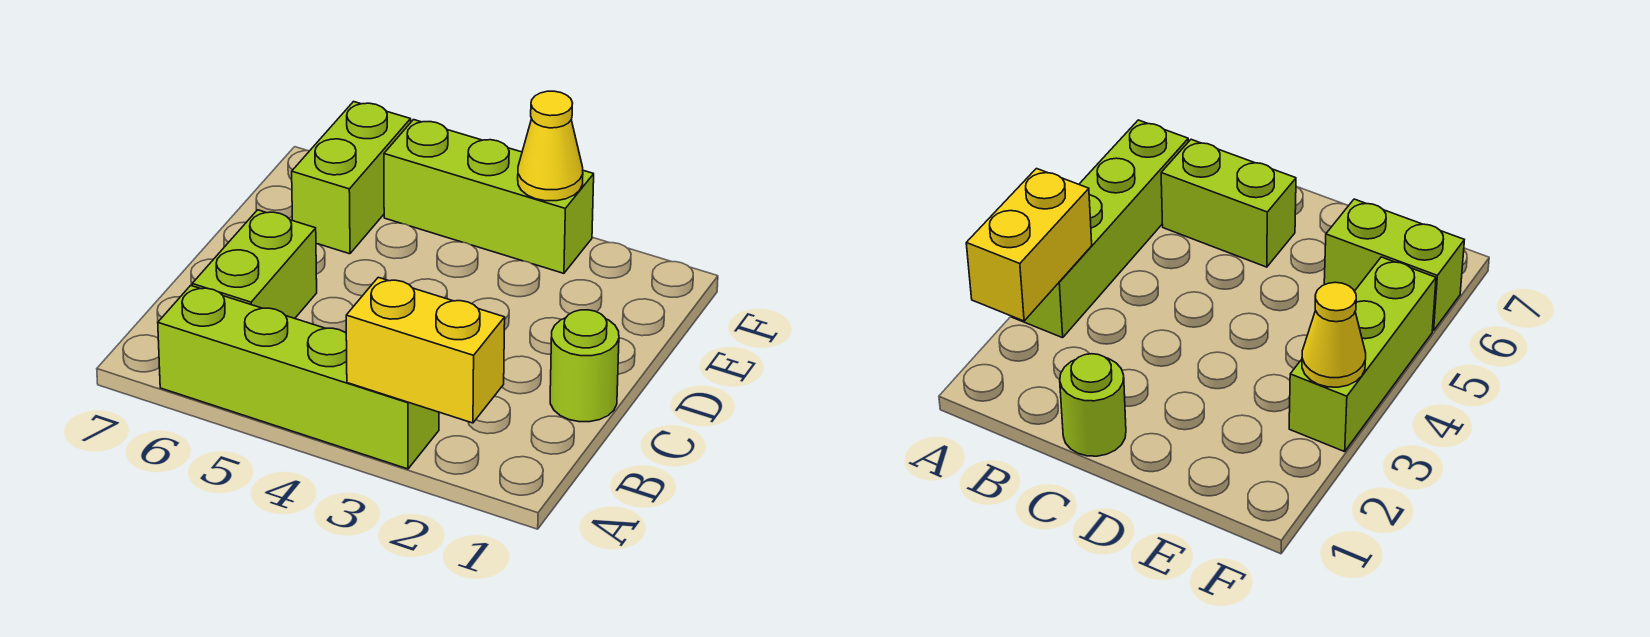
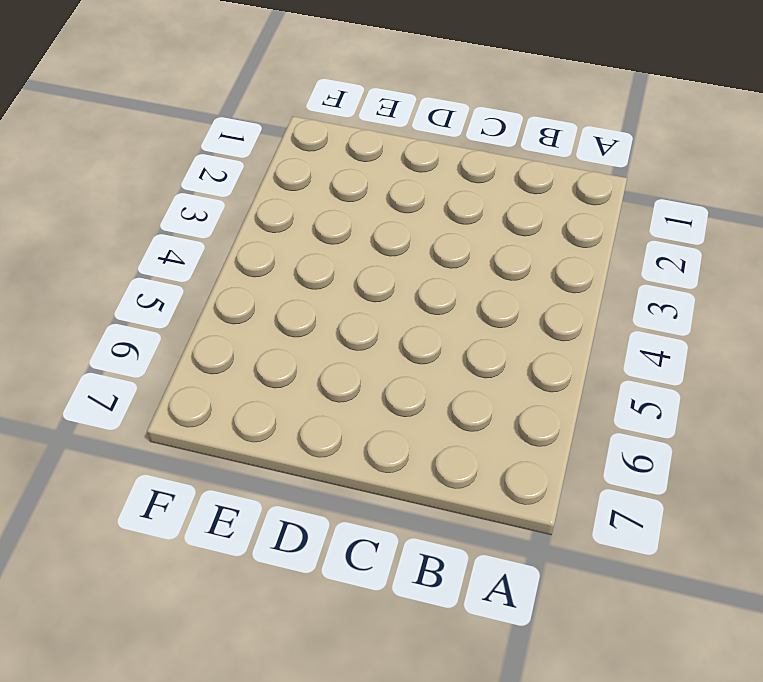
none -> lime 1x4 brick [158,285,439,469]
none -> lime 1x2 brick [192,210,317,318]

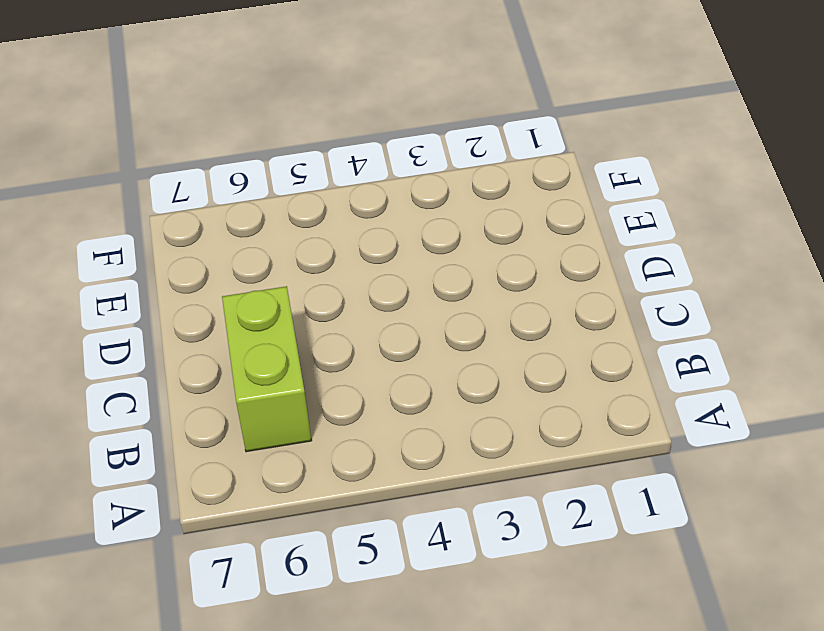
none -> lime 1x4 brick [158,285,439,469]
none -> lime 1x1 round brick [550,310,619,422]

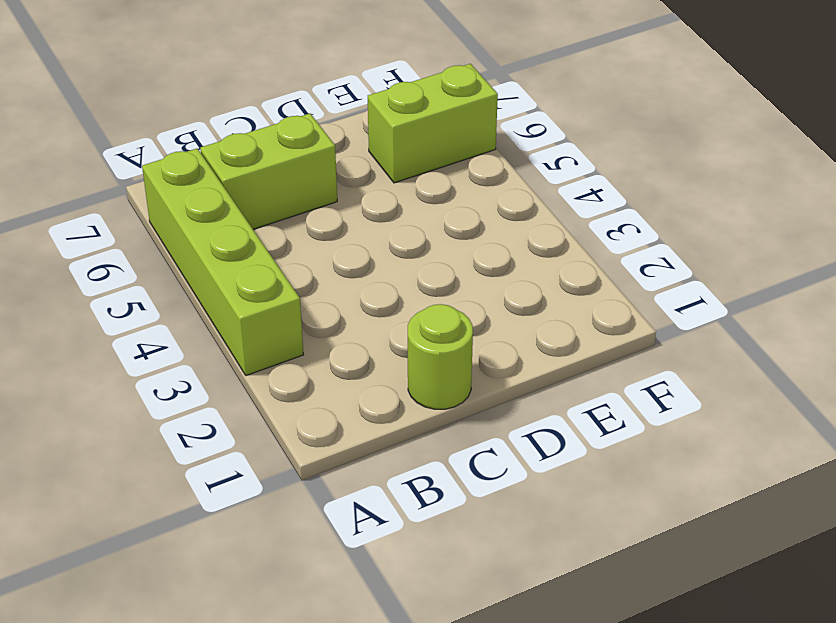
none -> lime 1x3 brick [384,120,594,273]
none -> yellow 1x2 brick [346,277,505,423]

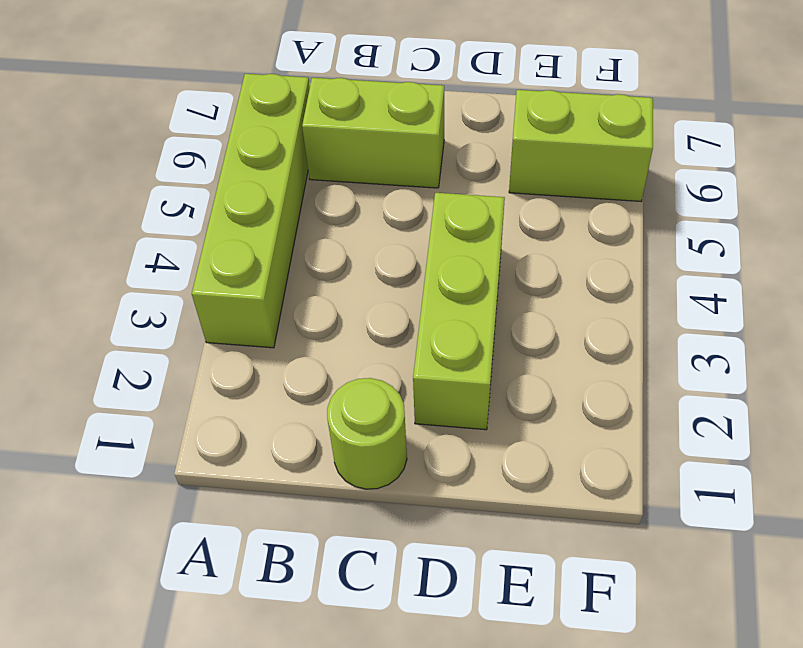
lime 1x3 brick [413,193,505,430] -> lime 1x3 brick moved to [384,120,594,273]
none -> yellow 1x2 brick [346,277,505,423]
none -> yellow 1x1 cone [518,91,583,201]

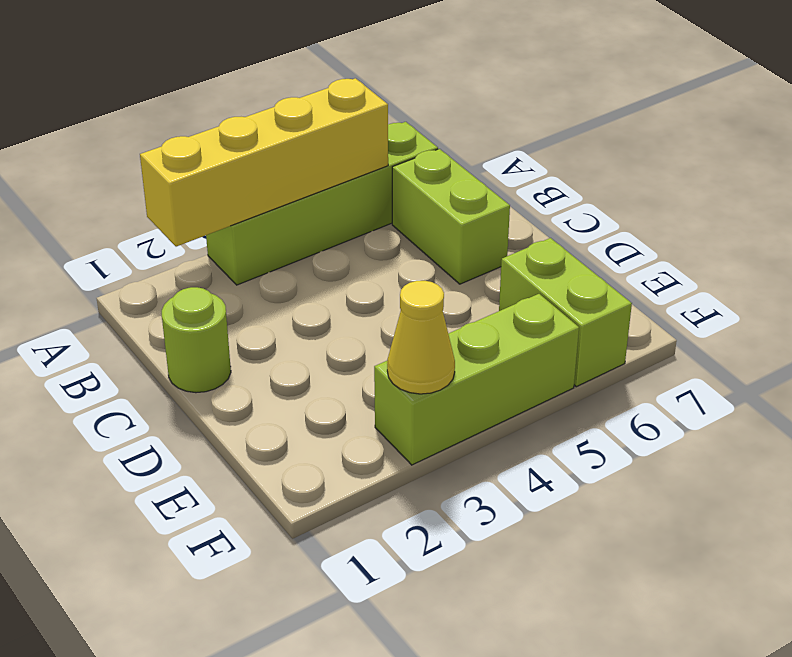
yellow 1x4 brick [140,78,388,247] -> yellow 1x2 brick [346,277,505,423]

